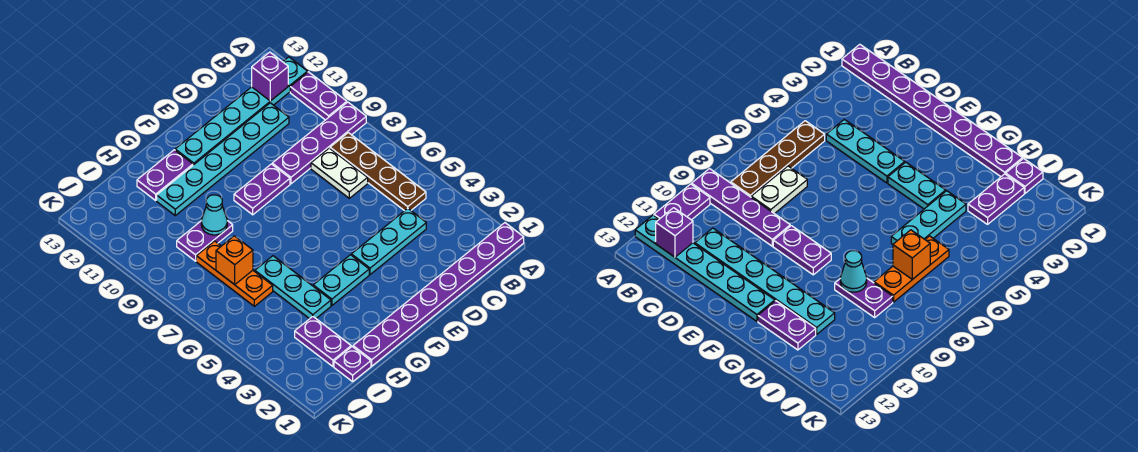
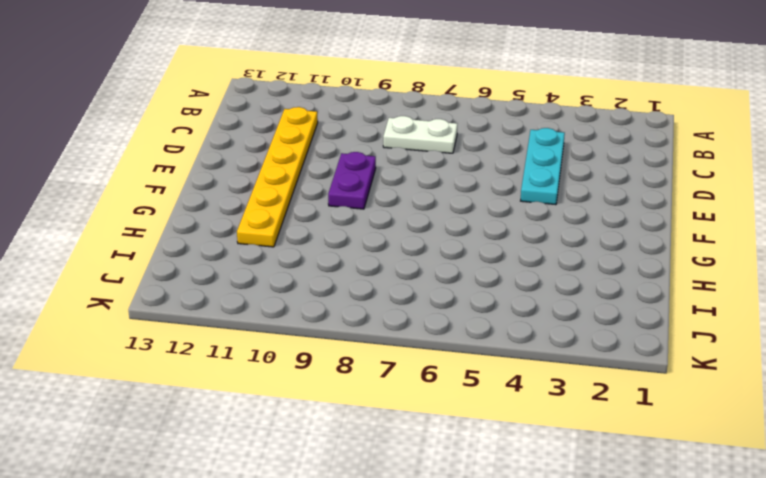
yellow 1x6 plate [237,107,318,247] -> cyan 1x6 plate [157,103,289,215]
none -> purple 1x8 plate [353,223,524,366]
none -> purple 1x4 plate [272,102,366,184]
none -> purple 1x2 plate [290,72,347,120]

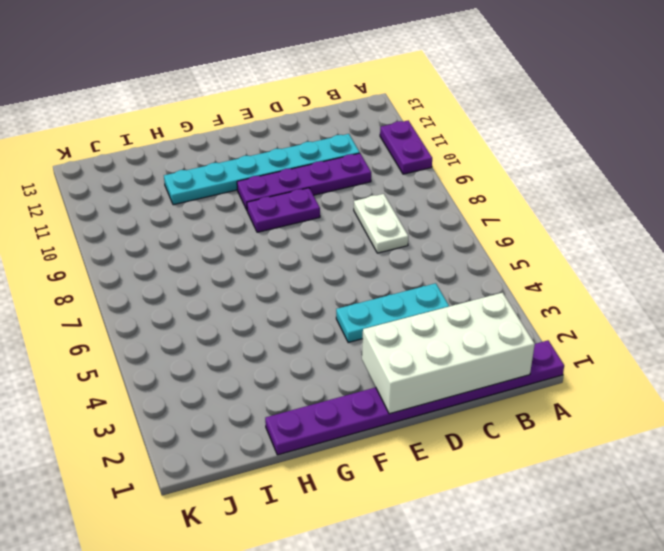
white 2x4 brick [362,293,535,414] -> none
purple 1x4 plate [237,153,371,210] -> purple 1x4 plate moved to [272,102,366,184]
none -> cyan 1x6 plate [175,57,308,165]
none -> brown 1x4 plate [330,133,426,211]
none -> cyan 1x2 plate [313,255,369,305]

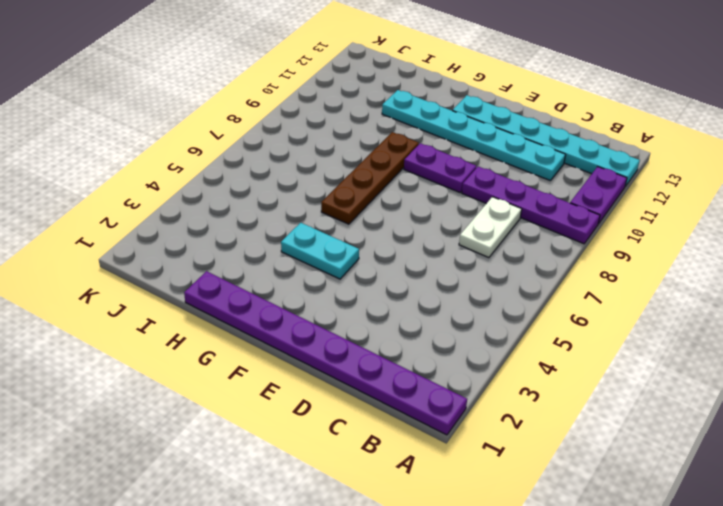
brown 1x4 plate [321,132,419,224] -> brown 1x4 plate moved to [330,133,426,211]
none -> cyan 1x3 plate [351,208,426,274]
none -> purple 1x2 plate [137,150,193,200]
none -> cyan 1x3 plate [255,256,331,319]

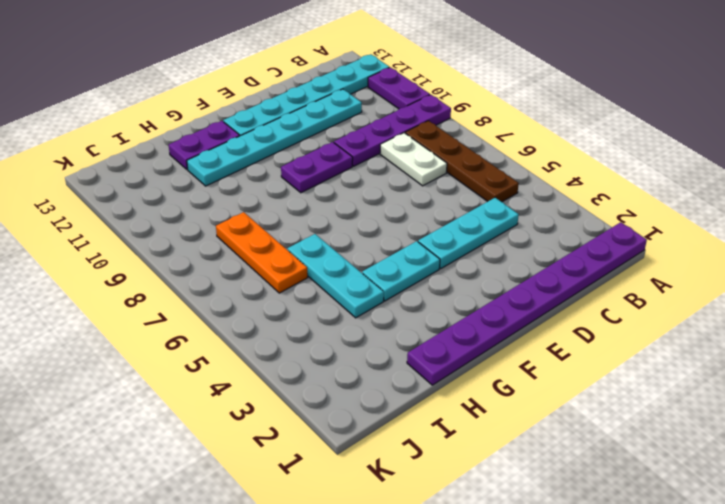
none -> purple 1x2 plate [177,221,233,261]
none -> purple 1x1 plate [334,347,371,382]
none -> purple 1x2 plate [295,316,351,366]

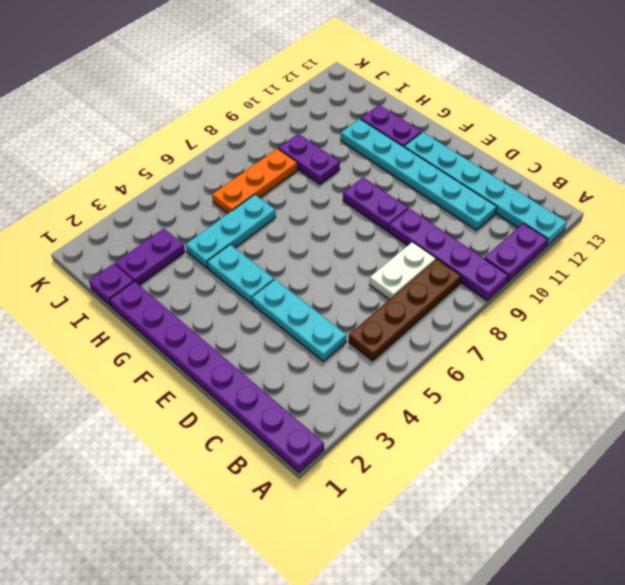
none -> purple 1x1 brick [252,52,288,101]
none -> cyan 1x1 cone [201,195,227,235]
none -> orange 1x1 brick [216,236,253,285]

